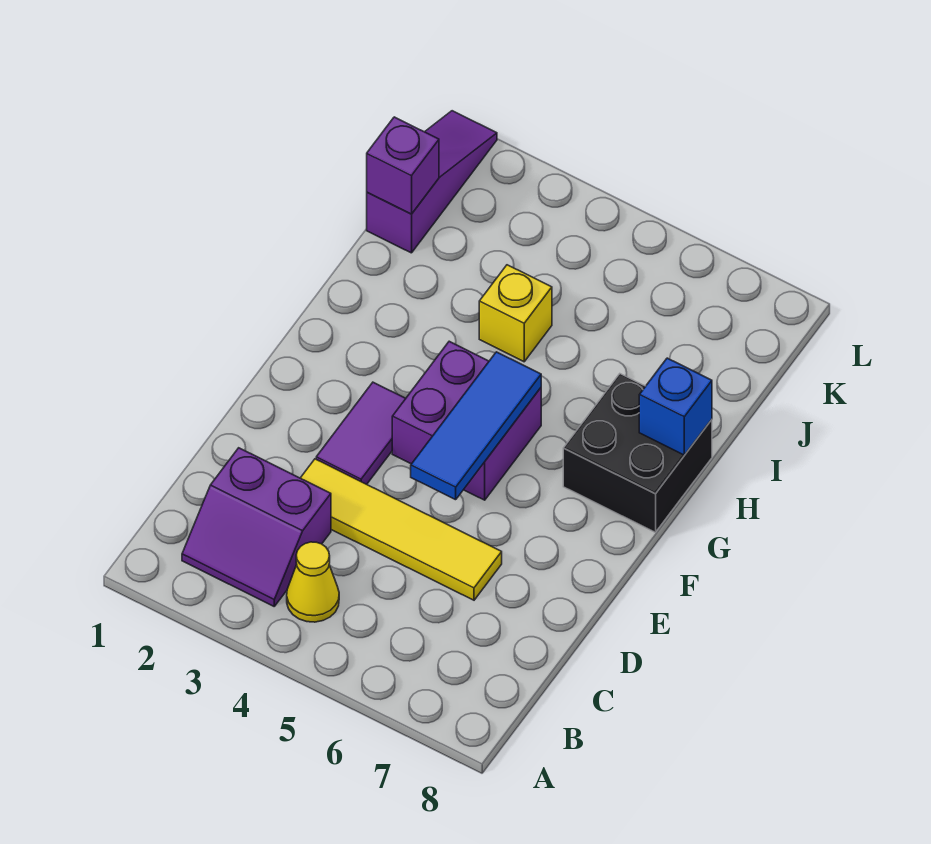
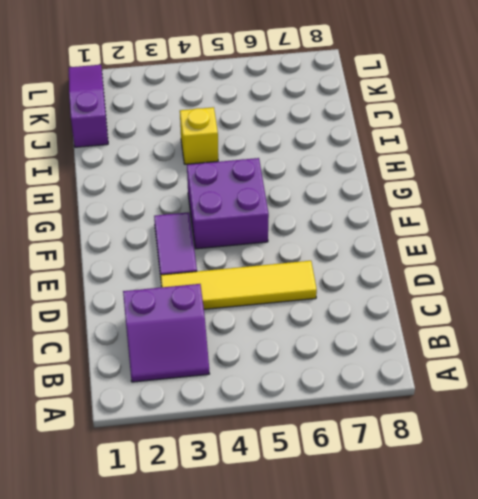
none -> yellow 1x1 cone [287,542,339,622]
none -> black 2x2 brick [563,374,712,532]

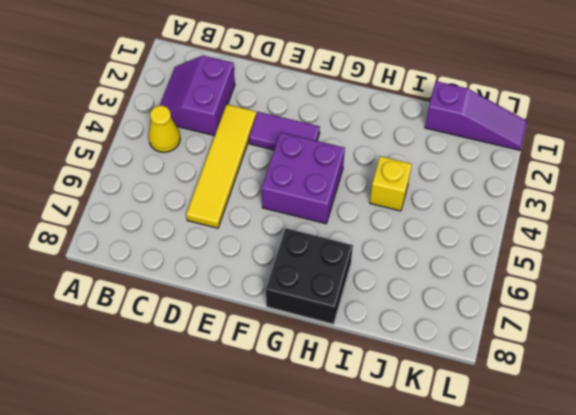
none -> blue 1x3 tile [411,352,541,500]
none -> blue 1x1 brick [639,358,712,455]

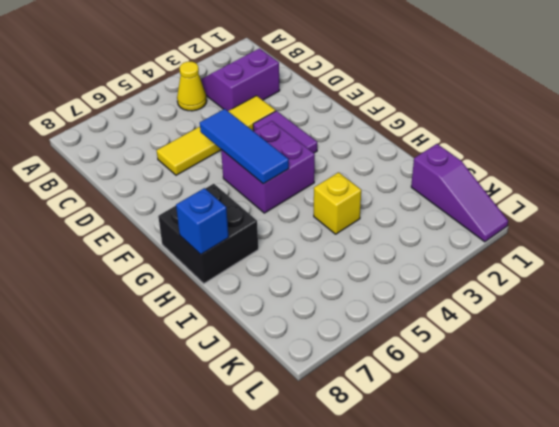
none -> purple 1x1 brick [367,117,439,214]

